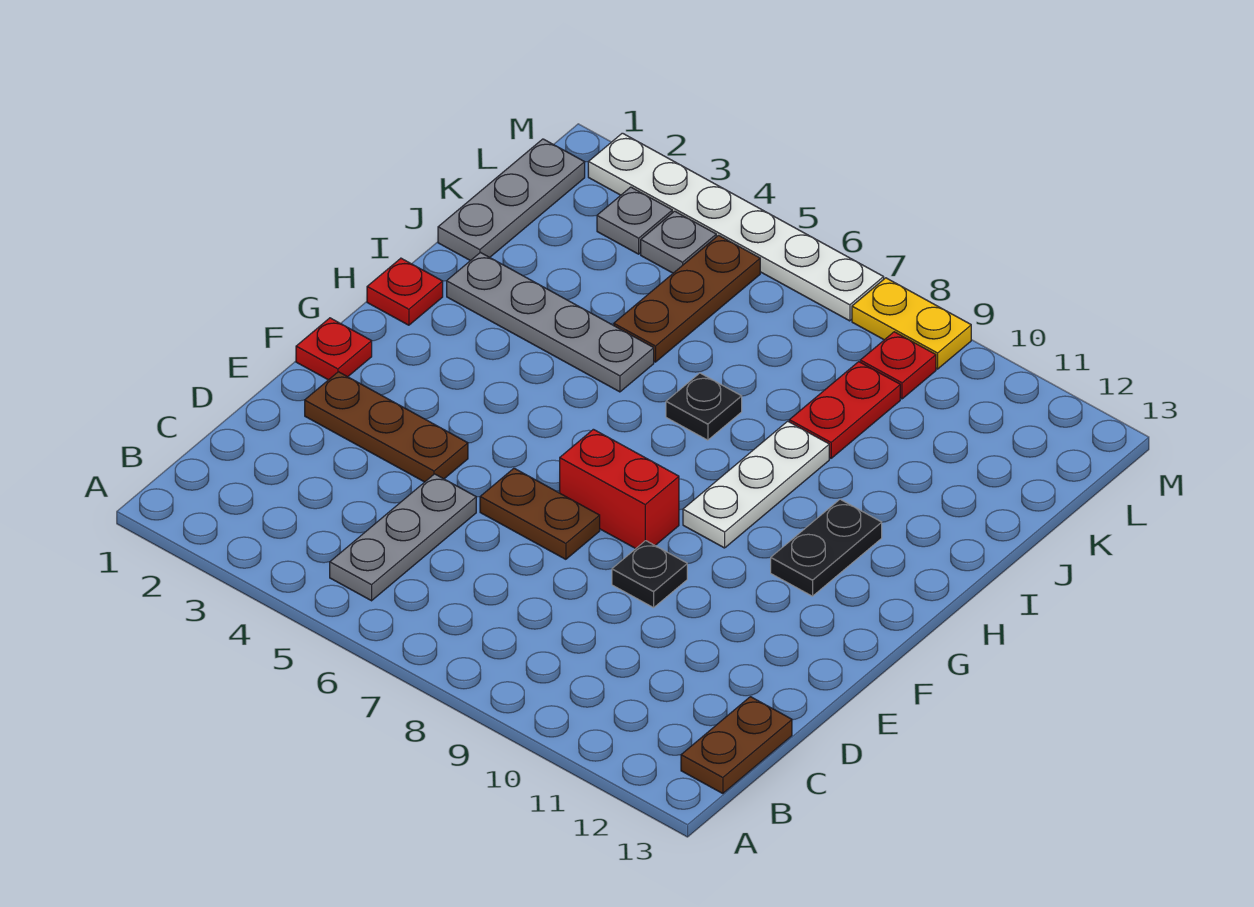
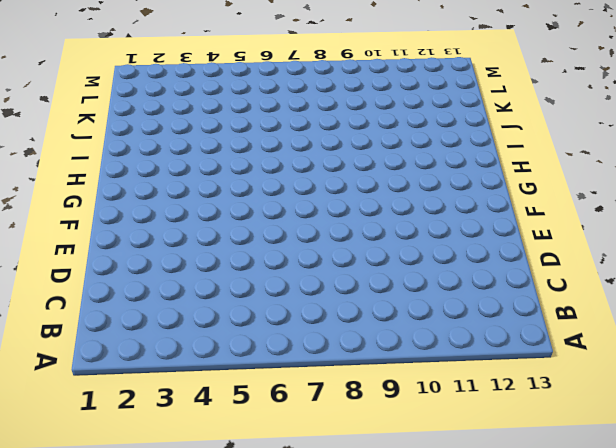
none -> grey 1x3 plate [330,474,476,601]
none -> brown 1x2 plate [681,697,792,794]
none -> brown 1x3 plate [305,372,468,482]

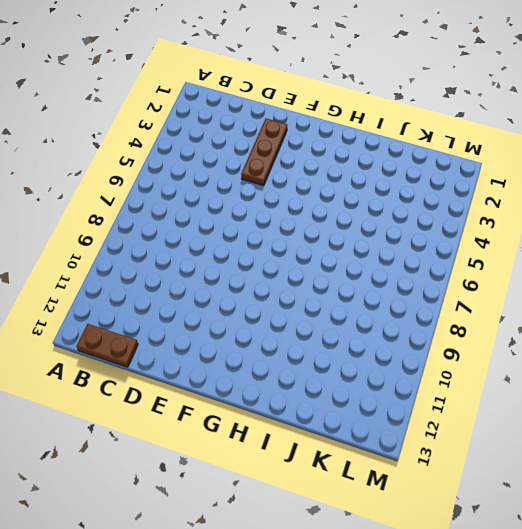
none -> grey 1x3 plate [330,474,476,601]
none -> brown 1x2 plate [480,468,600,559]
none -> black 1x1 plate [612,541,687,608]

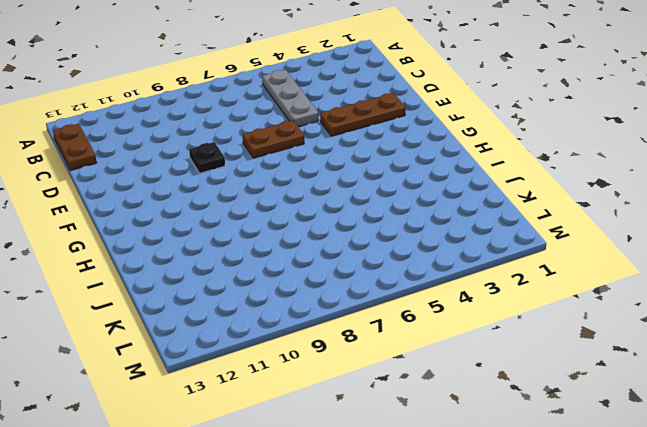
none -> red 1x1 plate [296,318,372,380]
none -> red 1x2 brick [560,429,679,549]
none -> white 1x3 plate [683,421,829,548]

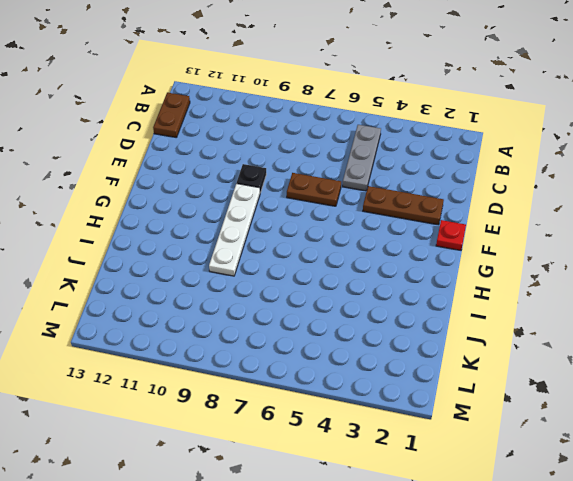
white 1x4 plate [209,184,260,276] -> white 1x3 plate [683,421,829,548]
none -> red 1x2 brick [560,429,679,549]
none -> black 1x2 plate [771,499,882,596]
none -> red 1x1 plate [367,258,443,325]

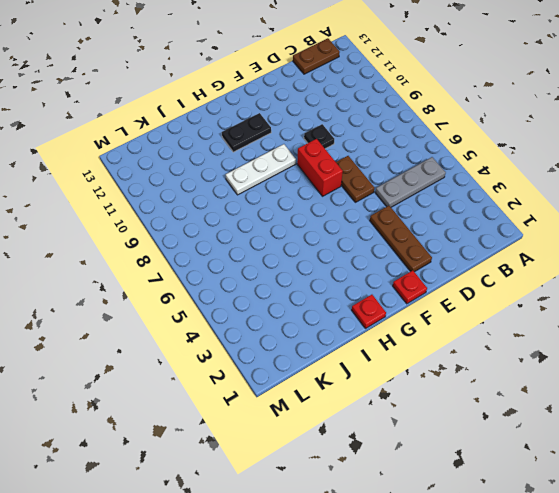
none -> grey 1x4 plate [447,252,654,392]
none -> black 1x1 plate [666,373,742,440]
none -> grey 1x3 plate [438,139,585,261]

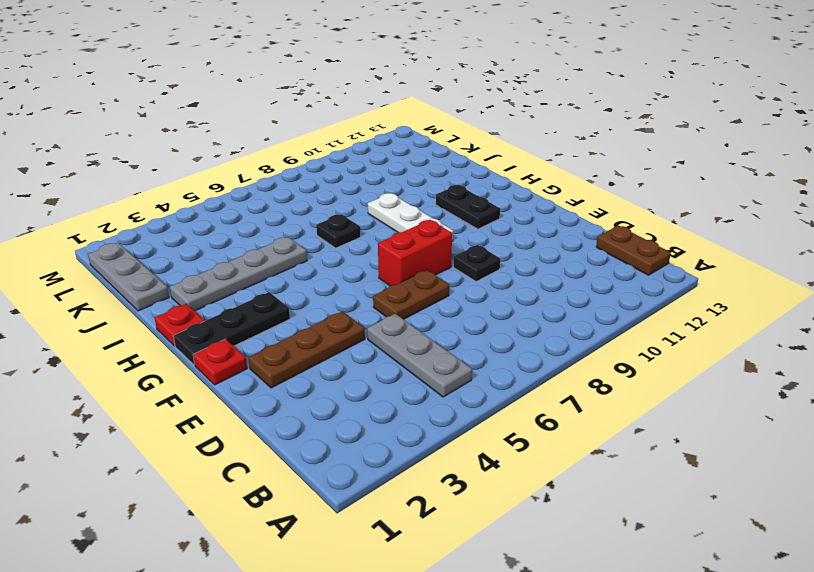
black 1x3 plate [173,292,290,365] -> none
none -> brown 1x3 plate [614,235,760,362]
none -> red 1x2 plate [789,362,900,458]
none -> grey 1x1 plate [597,187,672,254]

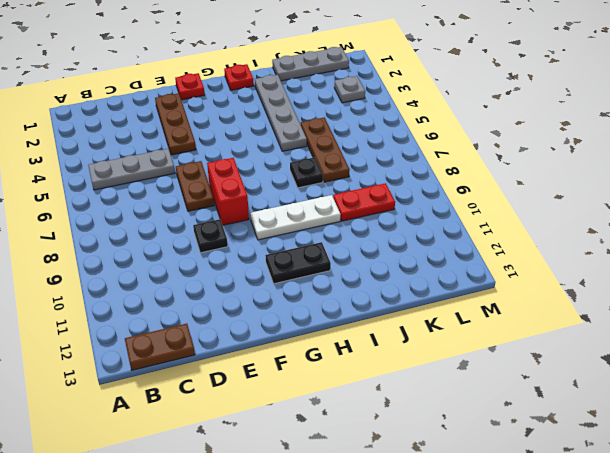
brown 1x3 plate [301,117,350,182] -> brown 1x3 plate turned to [614,235,760,362]
none -> grey 1x1 plate [641,211,716,273]
none -> red 1x1 plate [860,332,936,399]
none -> white 1x6 plate [588,133,884,321]

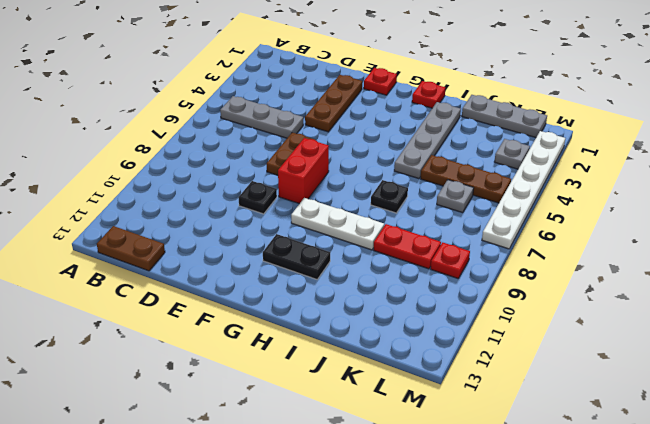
grey 1x1 plate [437,180,474,213] -> grey 1x1 plate moved to [641,211,716,273]
none -> yellow 1x2 plate [852,278,971,369]

